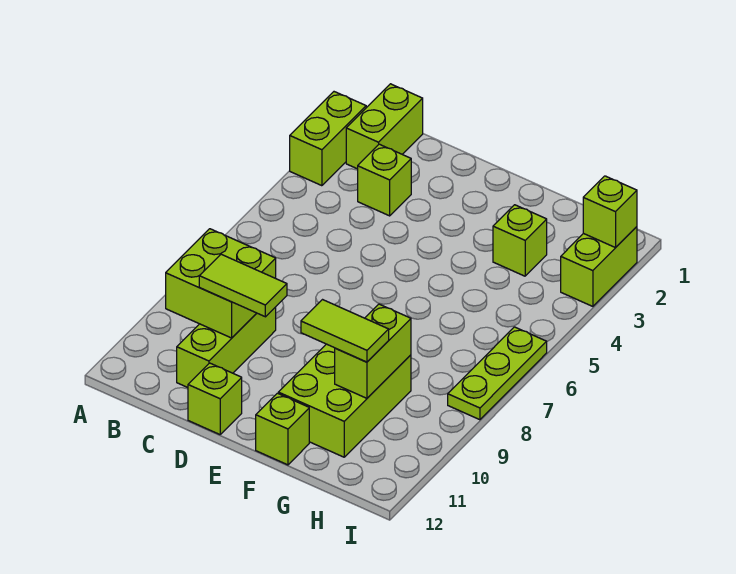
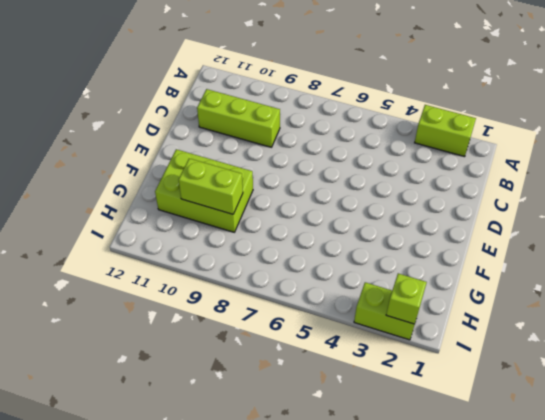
none -> lime 1x2 brick [346,84,423,169]
none -> lime 1x1 brick [358,144,411,216]
none -> lime 1x1 brick [188,363,242,434]

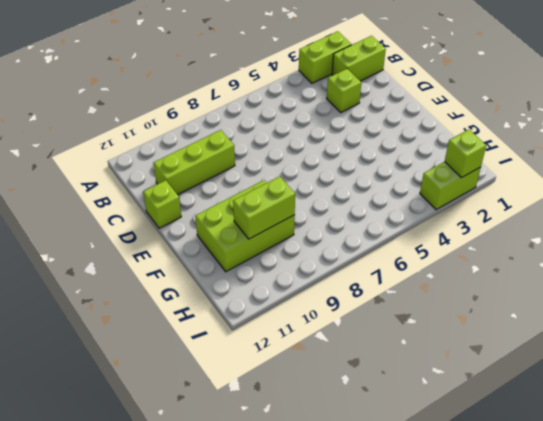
none -> lime 1x1 brick [256,393,309,465]
none -> lime 1x1 brick [493,205,547,276]
none -> lime 1x3 plate [448,327,547,420]

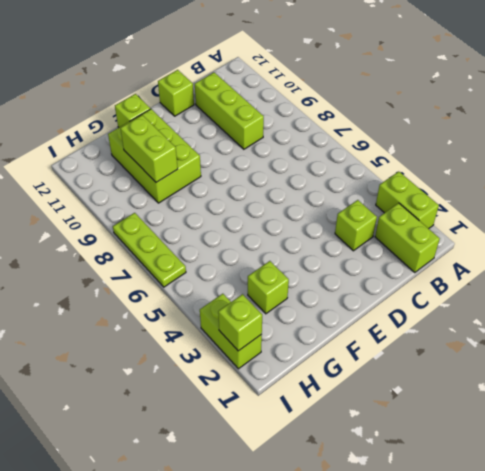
none -> lime 2x2 brick [166,229,276,338]
none -> lime 1x2 tile [199,254,287,317]
none -> lime 1x2 tile [301,300,389,362]

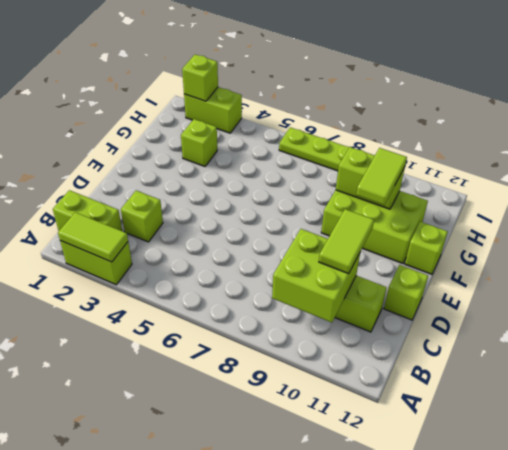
lime 1x2 tile [58,212,128,262] -> none

